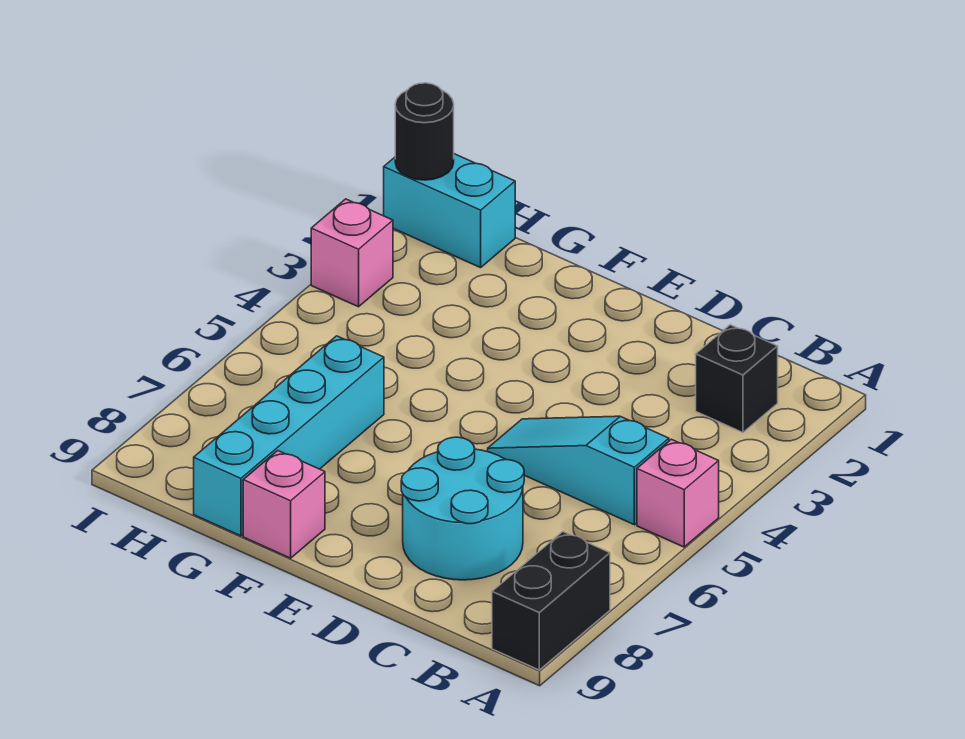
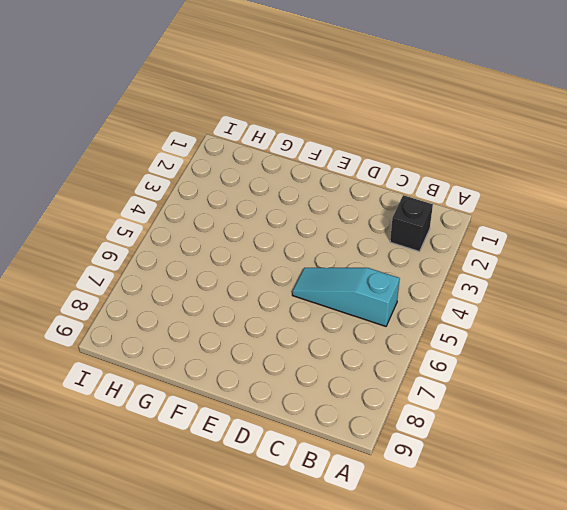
none -> pink 1x1 brick [637,439,719,547]
none -> black 1x2 brick [492,532,610,670]

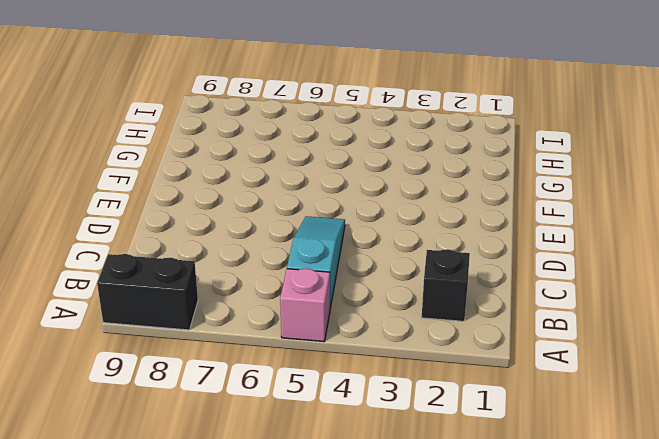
none -> cyan 2x2 round brick [401,437,524,580]
none -> pink 1x1 brick [243,451,325,558]

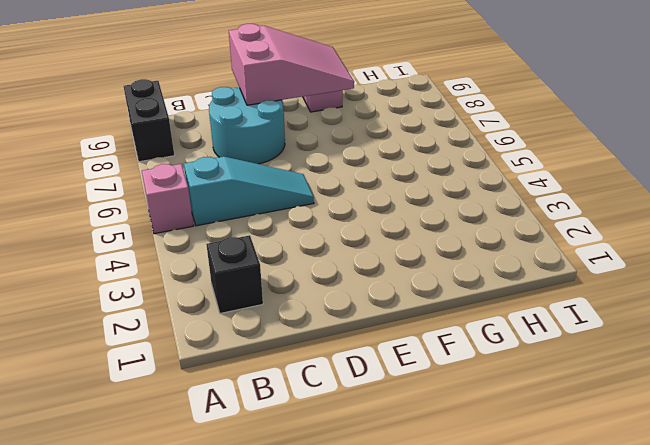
pink 2x3 slope [229,24,354,105] -> none
none -> cyan 1x4 brick [194,336,384,536]
none -> cyan 1x2 brick [384,154,515,268]

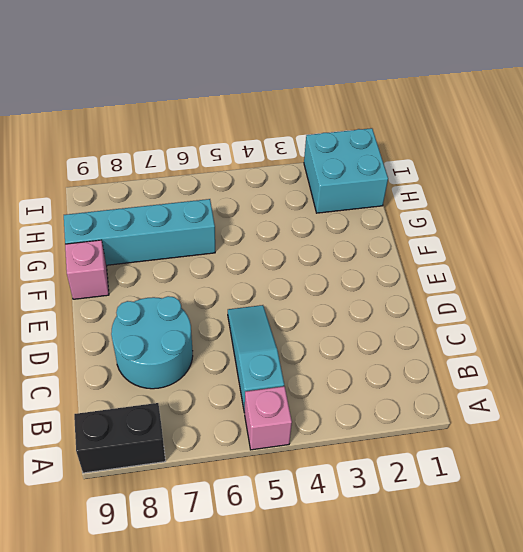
cyan 2x2 brick [304,128,388,213] -> cyan 1x2 brick [384,154,515,268]
none -> black 1x1 brick [696,325,778,432]
none -> pink 1x1 brick [311,199,393,307]

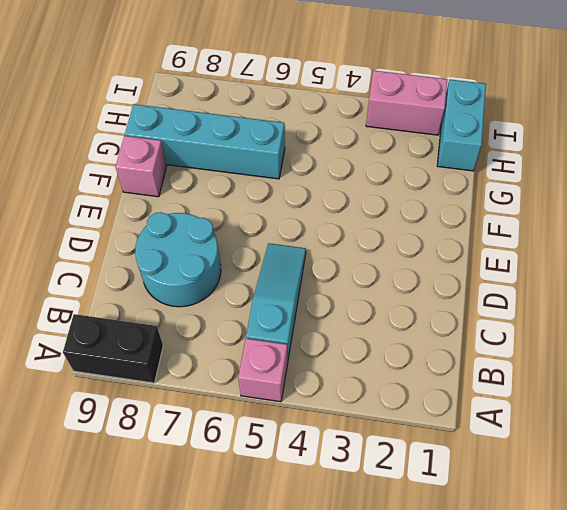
pink 1x2 brick [366,71,447,135] -> pink 1x1 brick [311,199,393,307]
none -> black 1x1 brick [696,325,778,432]
none -> black 1x1 round brick [395,83,454,180]

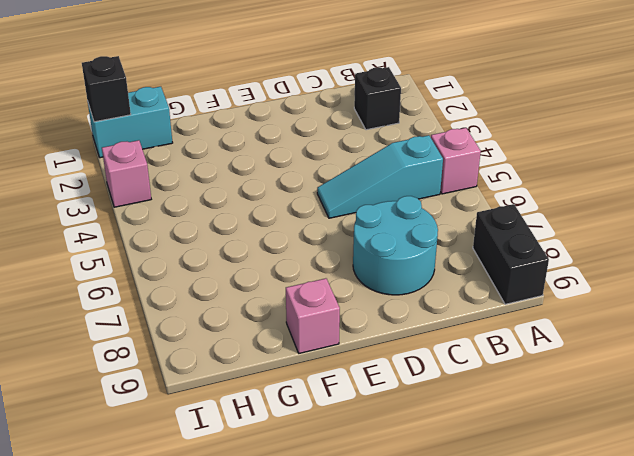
black 1x1 brick [82,56,131,122] -> black 1x1 round brick [395,83,454,180]
none -> cyan 1x4 brick [194,336,384,536]

